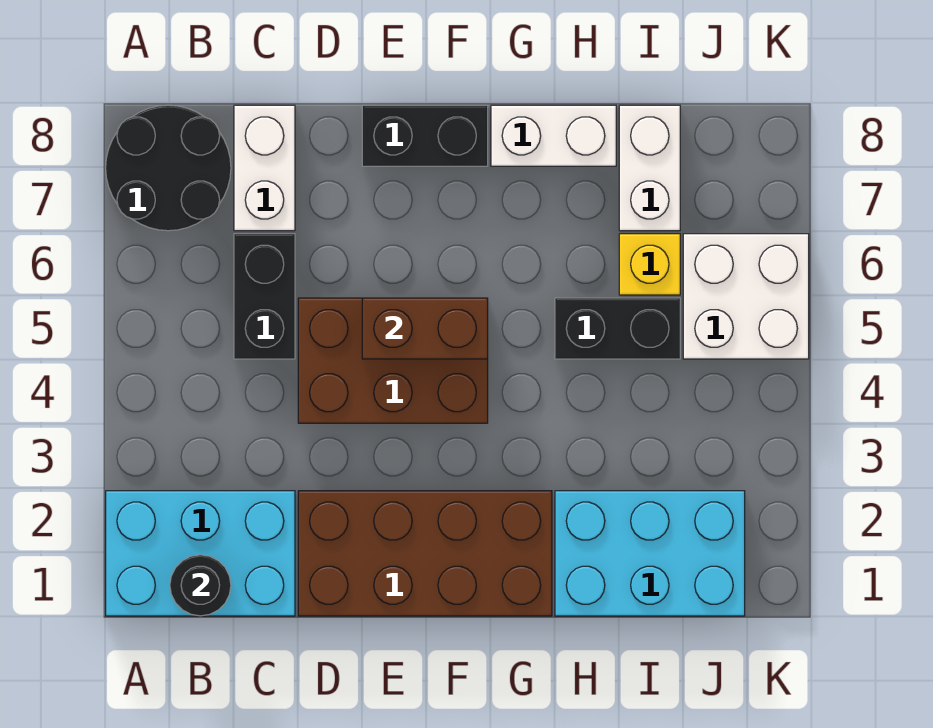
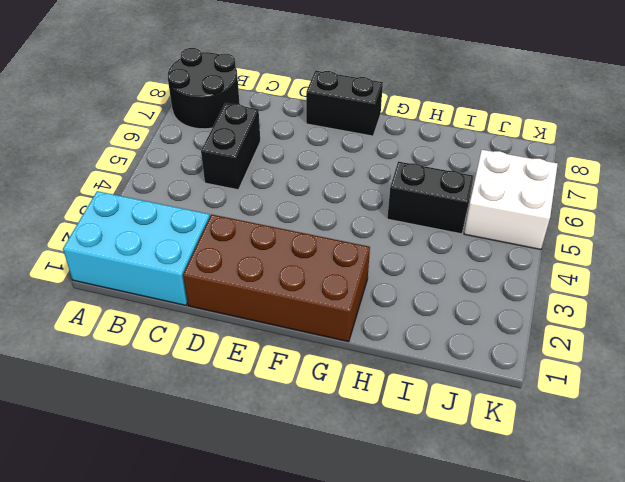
none -> white 1x2 brick [234,105,295,231]
none -> brown 2x3 brick [298,298,488,423]
none -> white 1x2 brick [491,105,616,166]

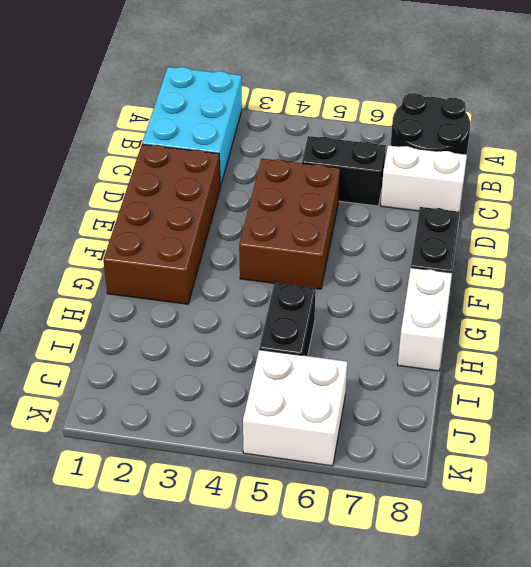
none -> cyan 2x3 brick [555,491,745,616]
none -> yellow 1x1 brick [619,234,680,295]
none -> white 1x2 brick [619,105,680,231]

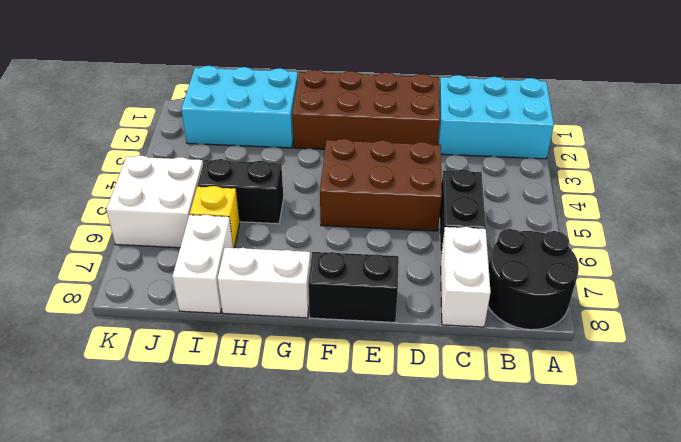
none -> black 1x1 round brick [170,555,231,616]
none -> brown 1x2 brick [362,298,488,359]

